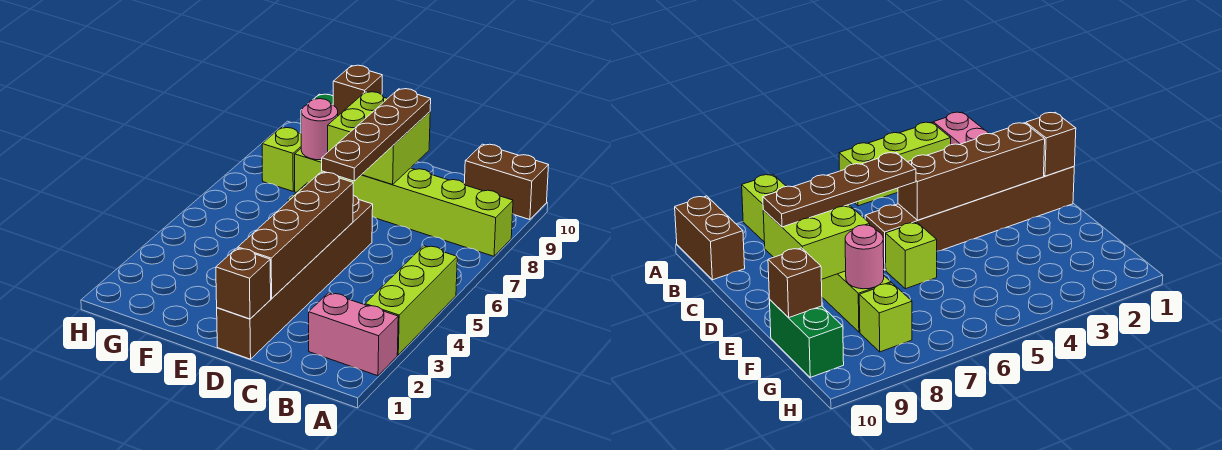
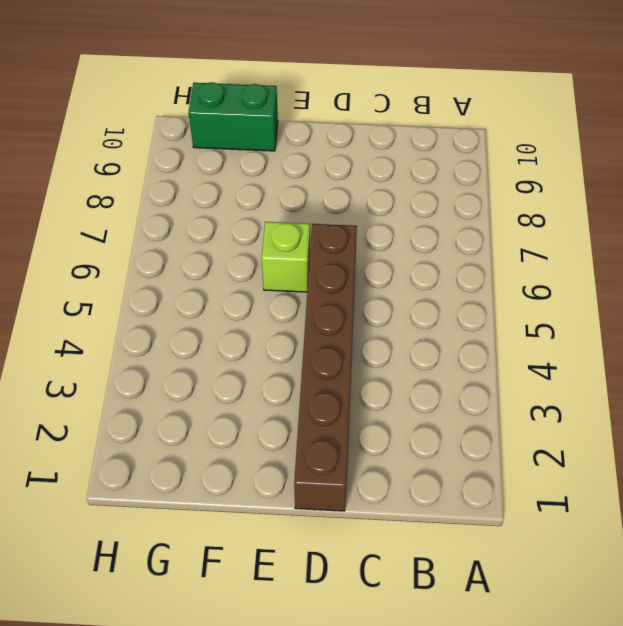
none -> pink 1x2 brick [309,293,398,376]
none -> lime 1x3 brick [365,246,457,355]
none -> lime 1x6 brick [295,149,513,256]

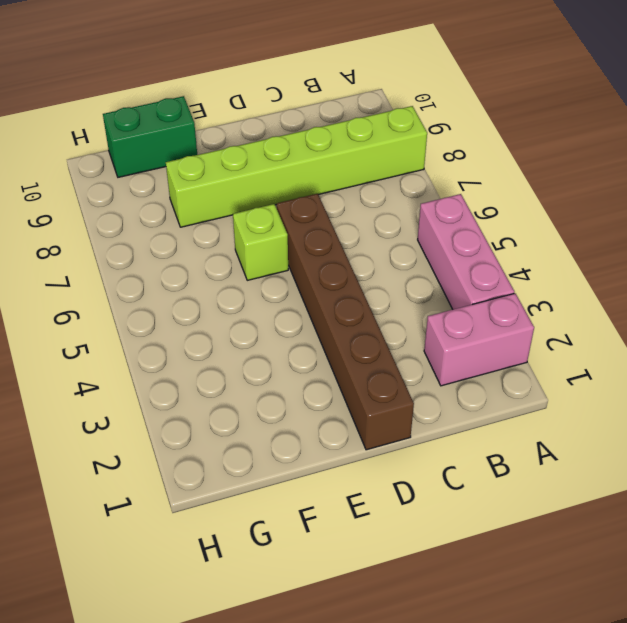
pink 1x3 brick [418,194,514,309] -> lime 1x3 brick [365,246,457,355]
none -> brown 1x2 brick [464,144,549,220]
none -> lime 1x1 brick [262,128,301,191]
none -> brown 1x1 brick [216,248,271,319]

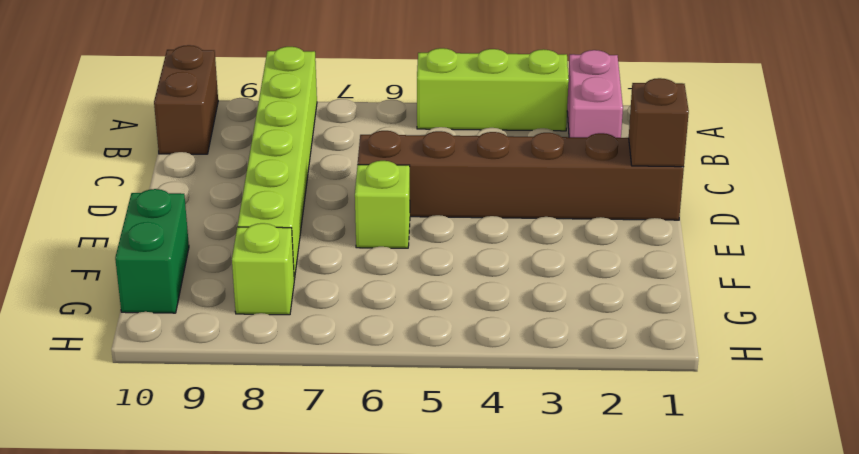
none -> brown 1x4 brick [238,172,353,299]
none -> lime 2x2 brick [328,92,430,184]
none -> pink 1x1 round brick [301,99,338,160]

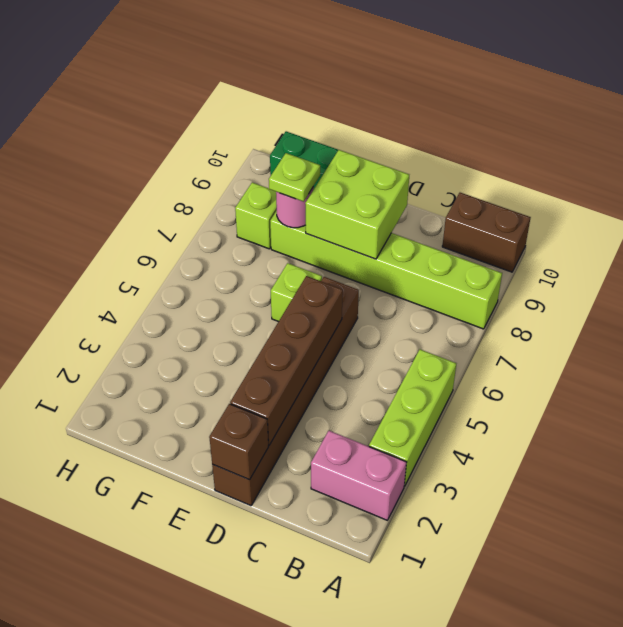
lime 1x1 plate [269,153,320,202] -> none
none -> brown 1x1 brick [333,65,382,116]
none -> brown 1x4 plate [322,89,431,181]

